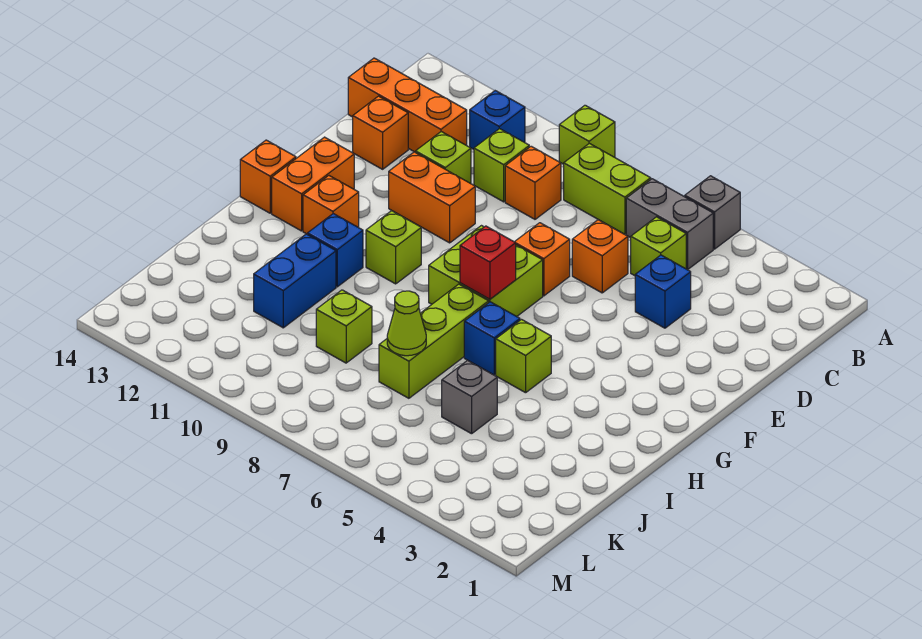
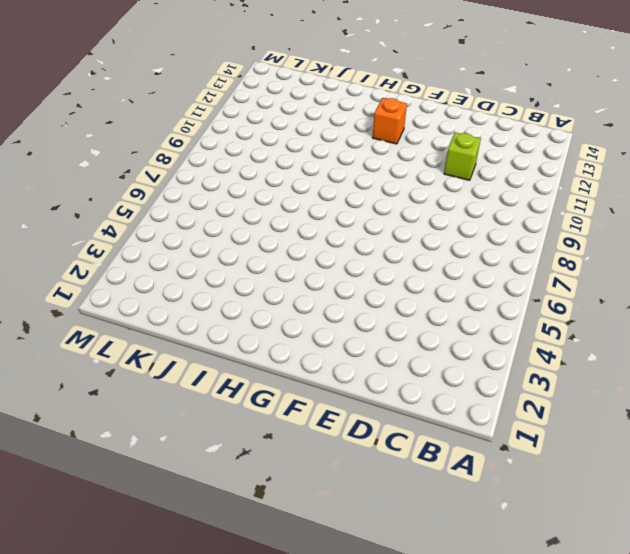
none -> grey 1x1 brick [685,176,740,249]
none -> lime 1x1 brick [559,105,615,164]
none -> grey 1x2 brick [626,179,713,270]

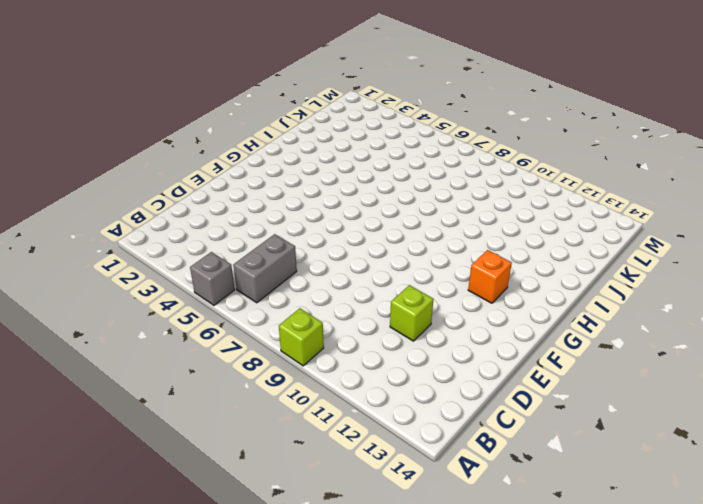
grey 1x2 brick [234,234,297,303] -> grey 1x2 brick turned to [626,179,713,270]
none -> lime 1x2 brick [564,143,651,234]
none -> blue 1x1 brick [470,91,525,149]
none -> lime 1x1 brick [631,217,686,276]

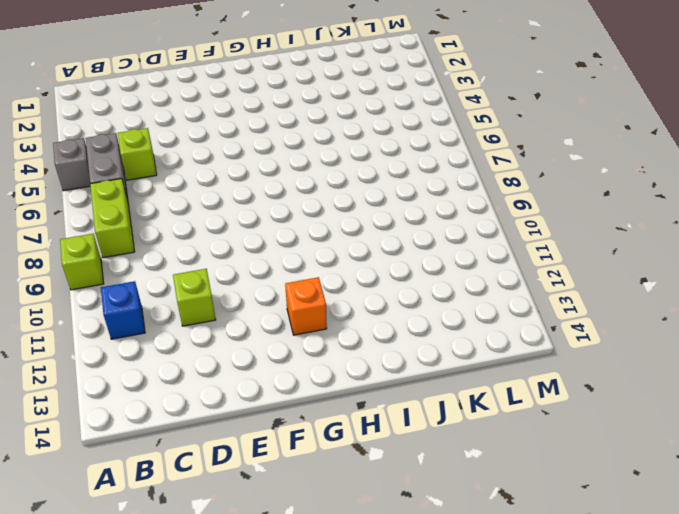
none -> orange 1x1 brick [505,146,561,219]
none -> lime 1x1 brick [474,129,529,202]
none -> orange 1x3 brick [348,58,467,152]

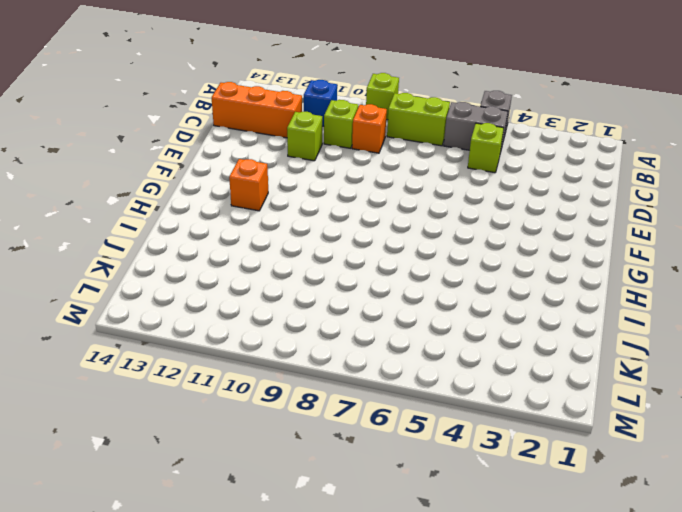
none -> blue 1x1 brick [635,255,691,328]
none -> orange 1x1 brick [572,220,628,293]
none -> orange 1x1 brick [353,96,408,169]

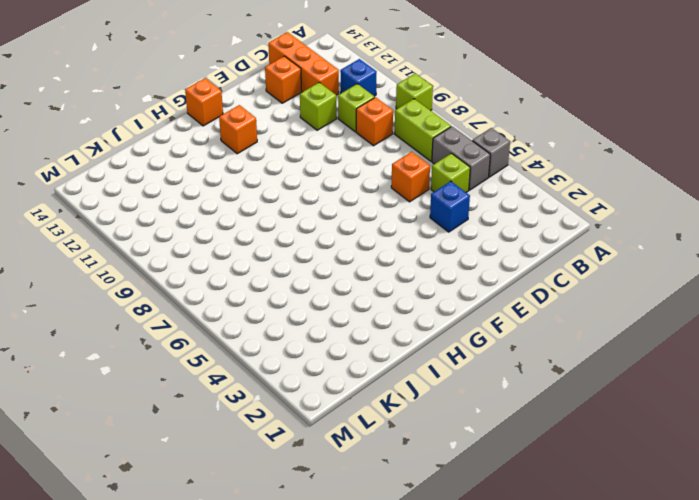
none -> orange 1x1 brick [515,223,570,296]
none -> orange 1x2 brick [389,152,475,243]
none -> lime 2x2 brick [429,226,543,317]

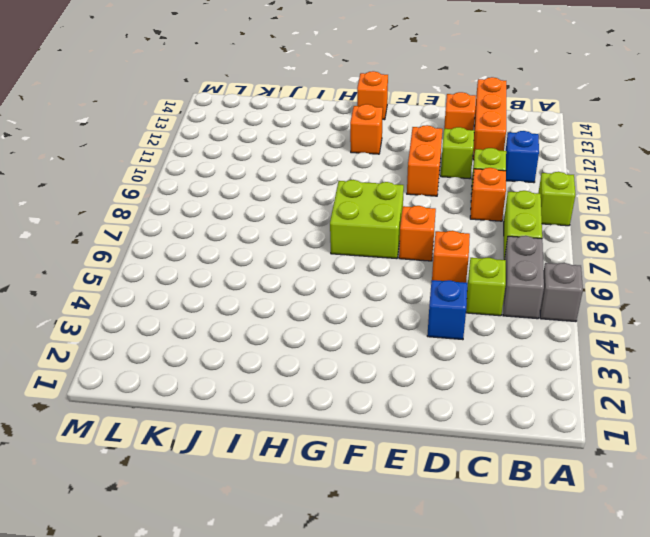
none -> orange 1x2 brick [272,137,354,231]
none -> lime 1x1 brick [366,211,421,284]
none -> lime 1x1 brick [496,320,551,393]

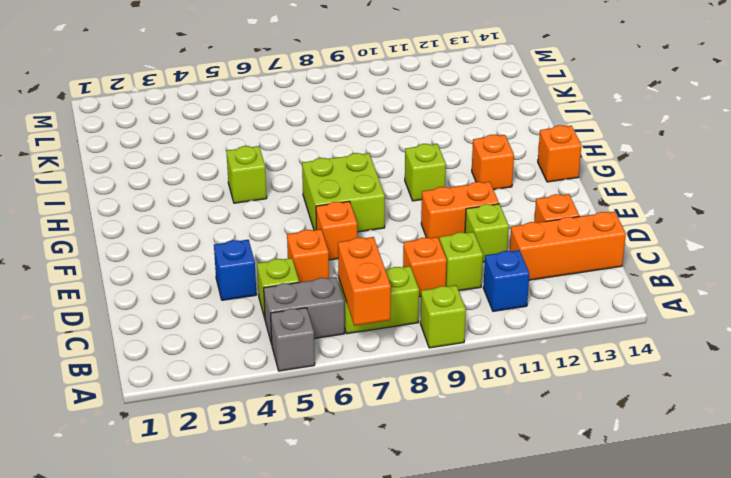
orange 1x2 brick [338,237,391,326] -> orange 1x2 brick moved to [272,137,354,231]
none -> blue 1x1 brick [464,302,520,375]
none -> lime 1x3 brick [379,284,489,398]
none -> blue 1x1 brick [307,214,363,287]

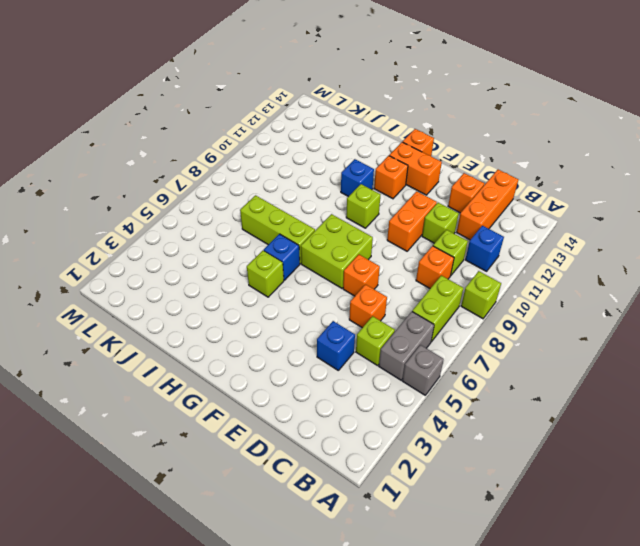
none -> blue 1x2 brick [254,234,336,328]
none -> grey 1x1 brick [442,360,497,434]
none -> lime 1x1 brick [316,290,372,363]

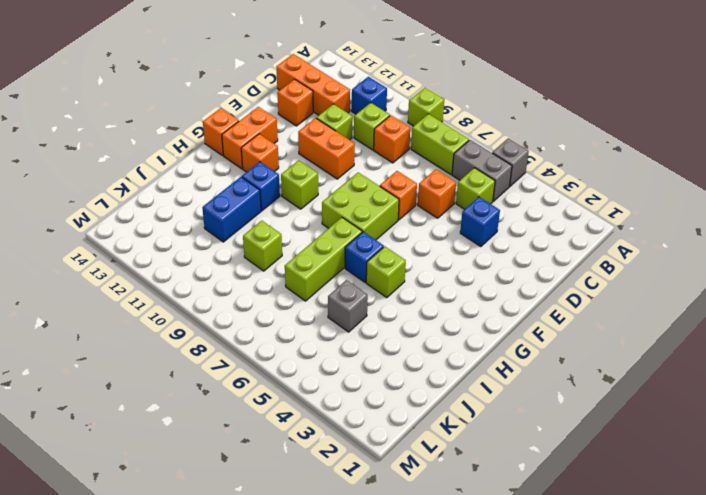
none -> red 1x1 brick [460,226,516,299]
none -> lime 1x1 cone [387,291,426,356]

